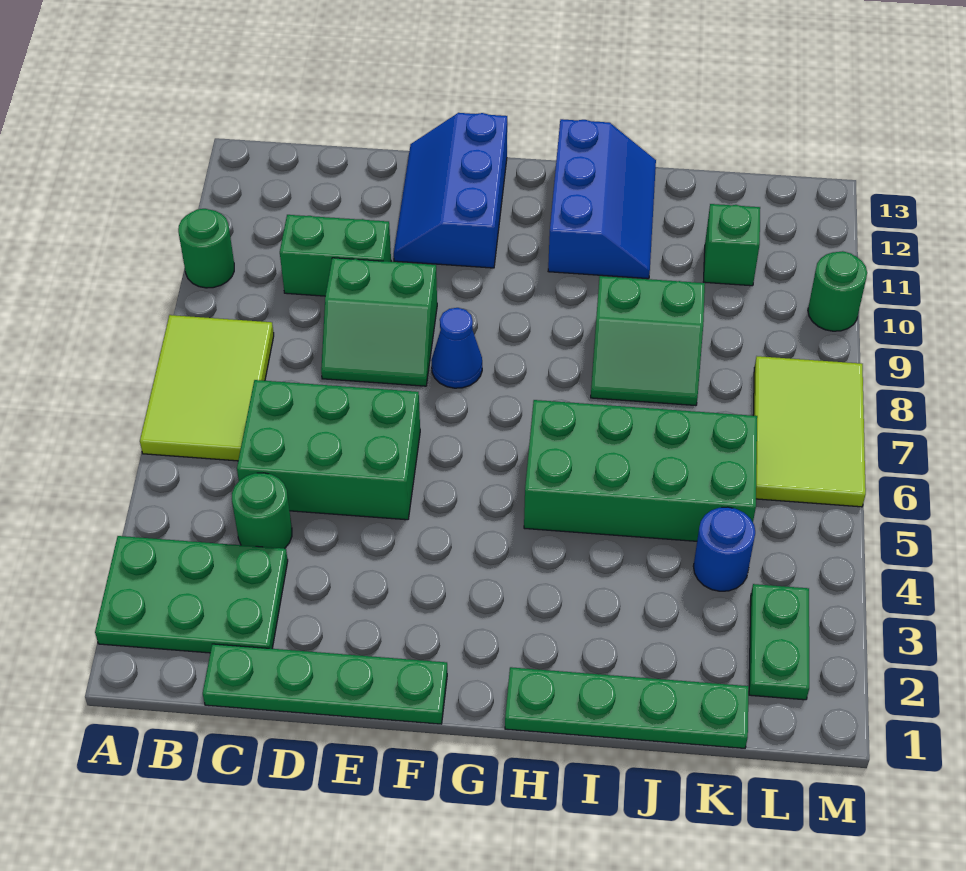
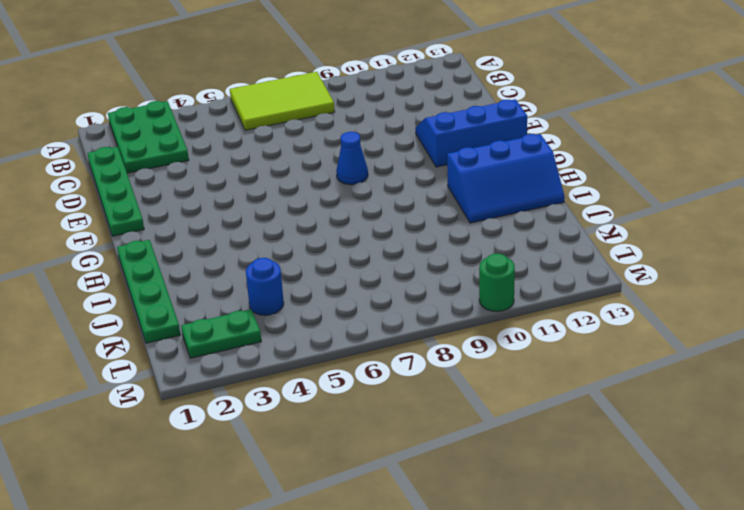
none -> green 1x1 round brick [178,209,234,288]
none -> green 1x1 round brick [232,473,292,549]
none -> green 2x3 brick [237,380,420,520]

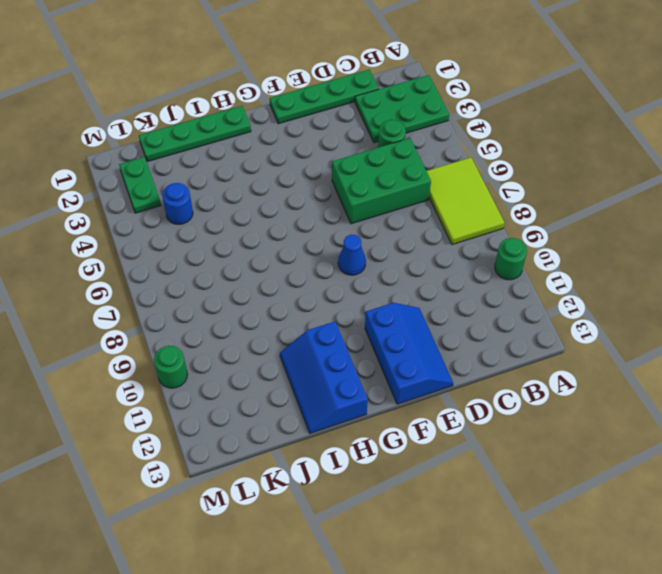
none -> green 1x2 brick [280,215,391,296]
none -> green 2x2 slope [321,258,437,386]
none -> green 2x4 brick [524,400,757,541]

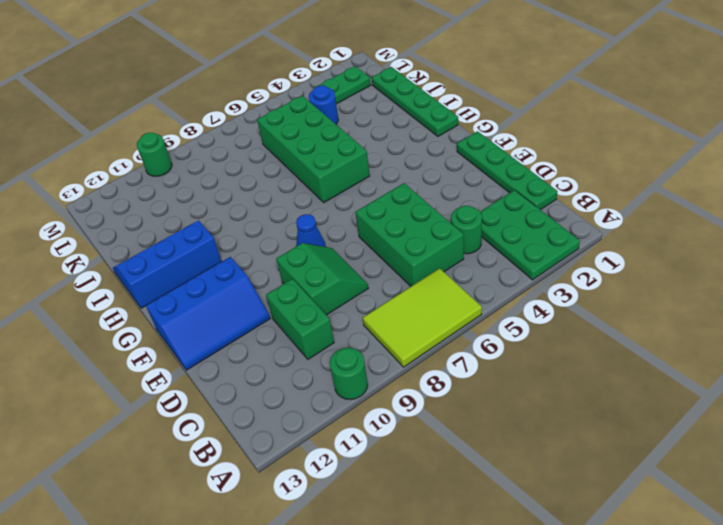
none -> green 2x2 slope [591,276,705,406]
none -> green 1x1 brick [704,204,760,286]
none -> lime 2x3 tile [753,356,866,507]

